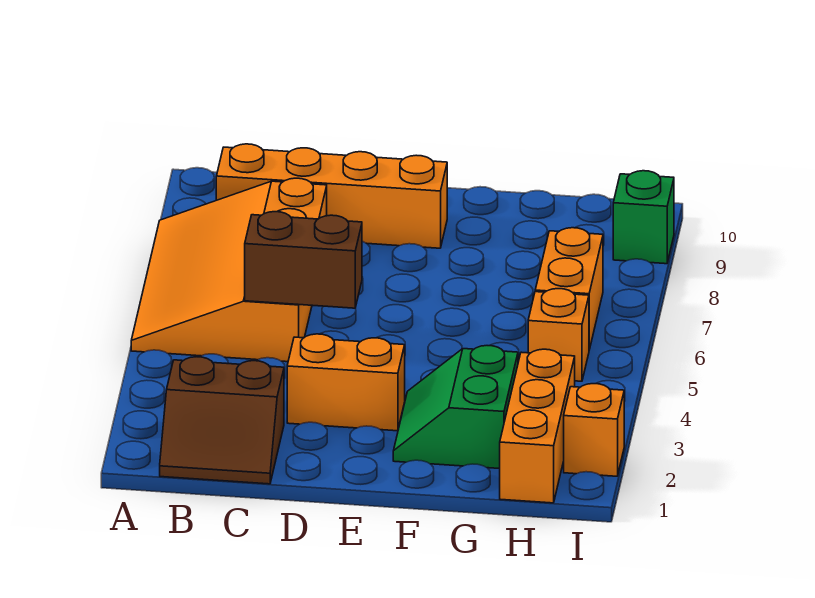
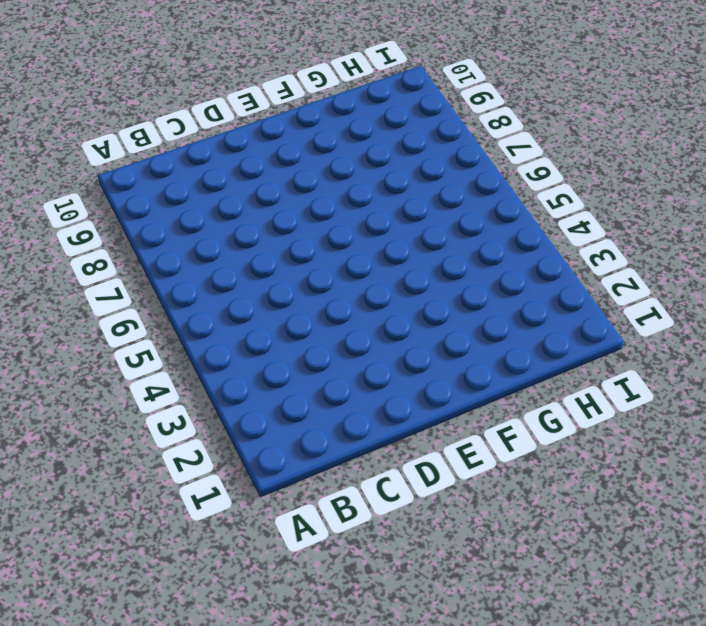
none -> orange 3x4 slope [131,178,327,362]
none -> brown 2x2 slope [160,357,284,484]

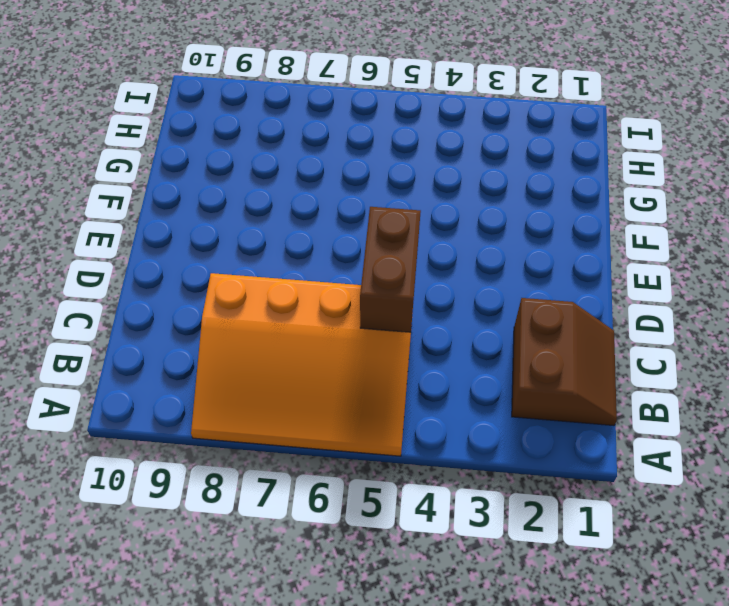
none -> orange 1x4 brick [216,144,447,248]
none -> orange 1x2 brick [287,334,405,431]

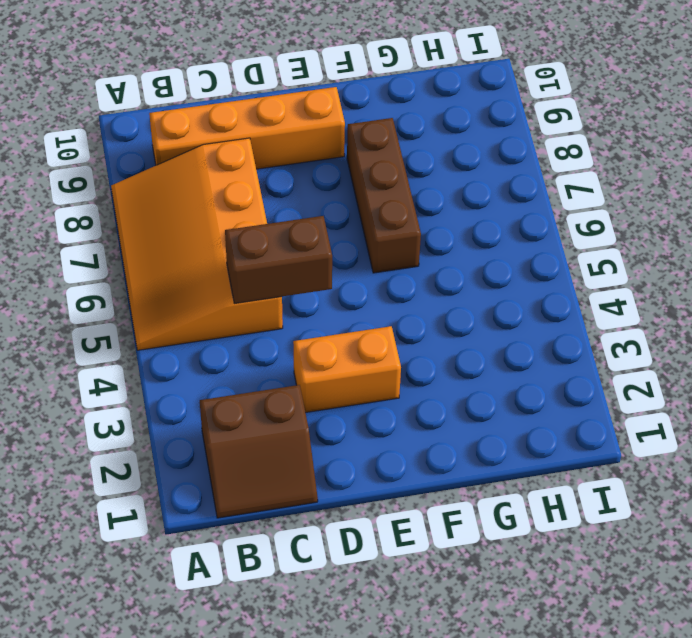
brown 1x3 brick [347,118,421,273] -> none
none -> green 2x2 slope [393,346,518,469]
none -> orange 1x3 brick [500,349,575,503]

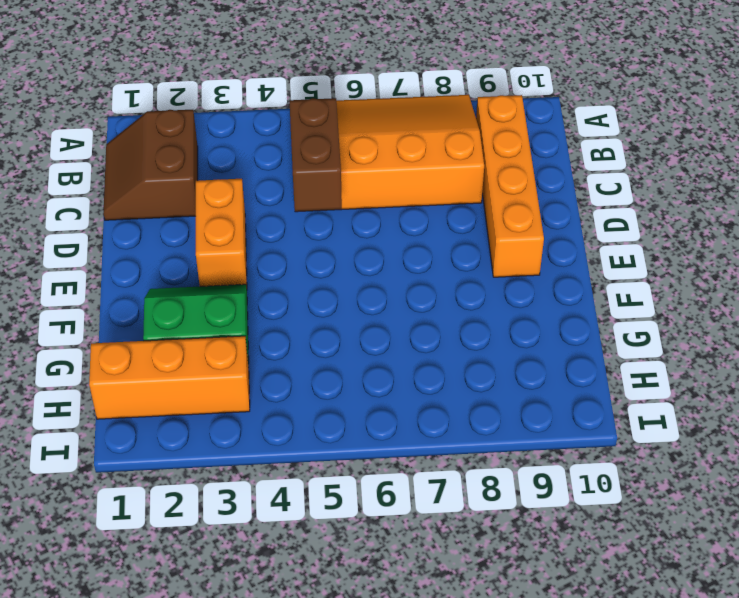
none -> orange 1x1 brick [528,289,589,381]
none -> orange 1x2 brick [535,228,603,350]

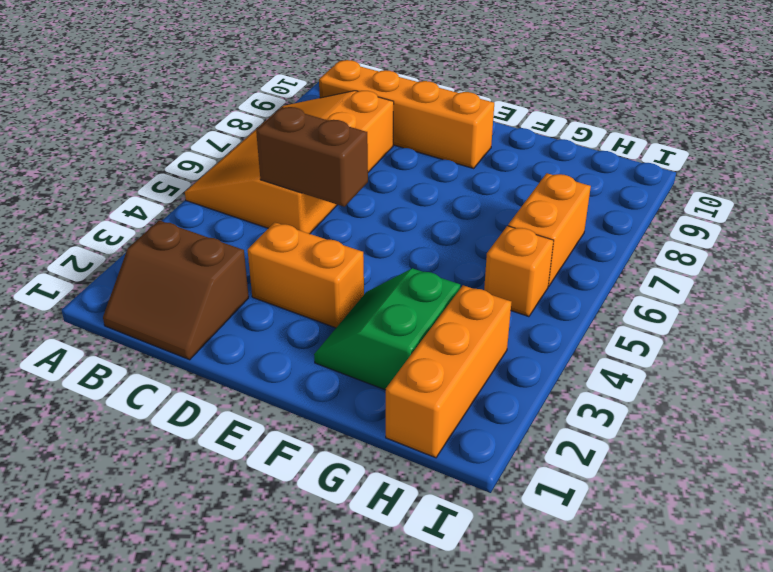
none -> orange 1x1 brick [564,384,624,476]
none -> green 1x1 brick [613,171,674,264]

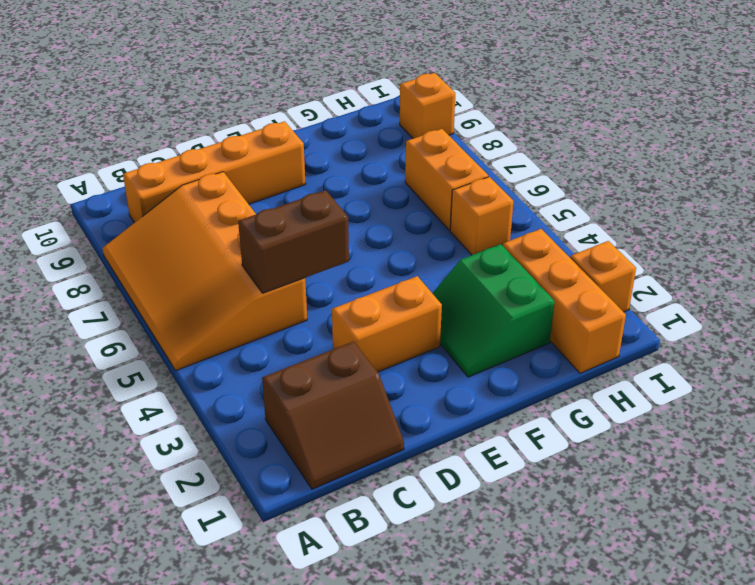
orange 1x1 brick [400,73,455,138] -> green 1x1 brick [613,171,674,264]

